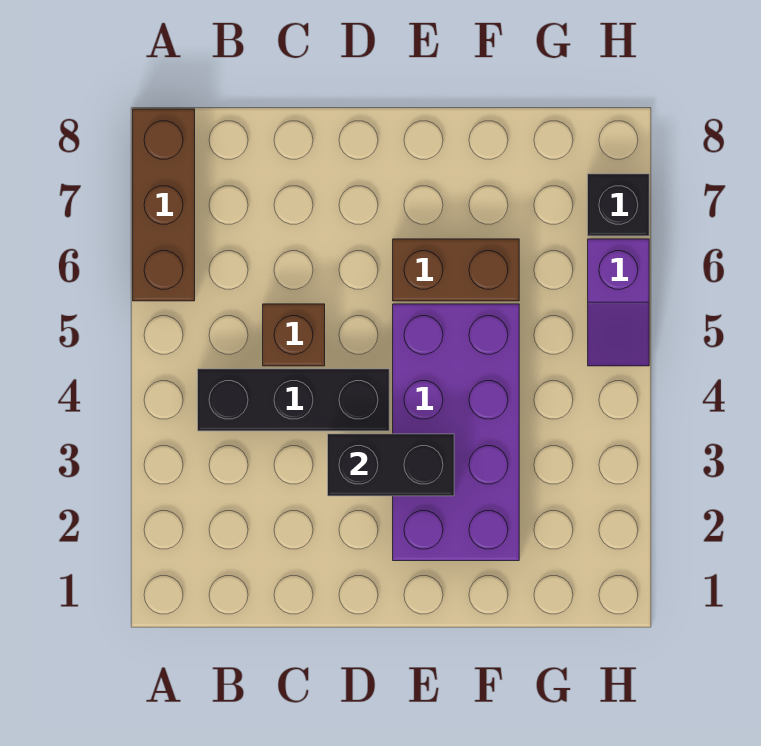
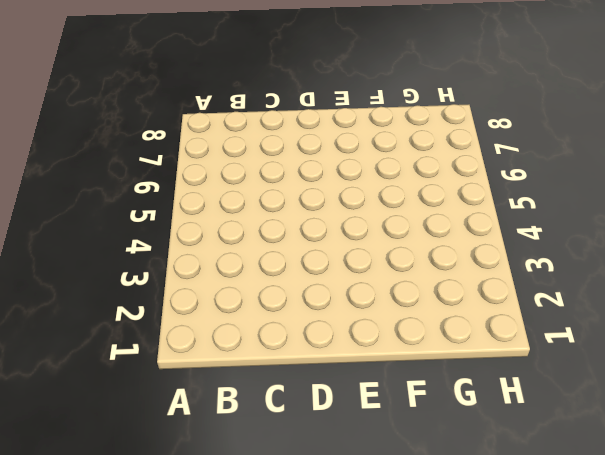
none -> brown 1x3 brick [133,109,195,301]
none -> black 1x3 brick [198,369,389,431]

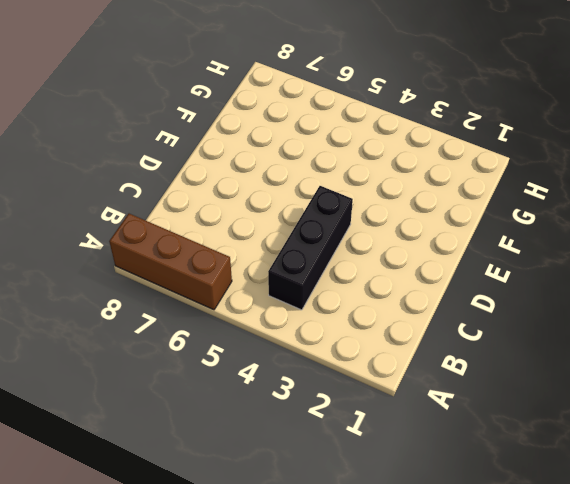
none -> brown 1x1 brick [263,304,325,366]
none -> purple 2x4 brick [393,304,519,561]

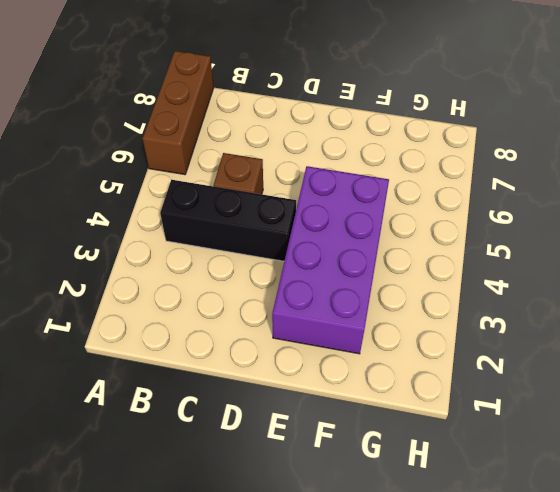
none -> brown 1x2 brick [393,239,519,301]
none -> purple 1x2 slope [588,239,649,366]

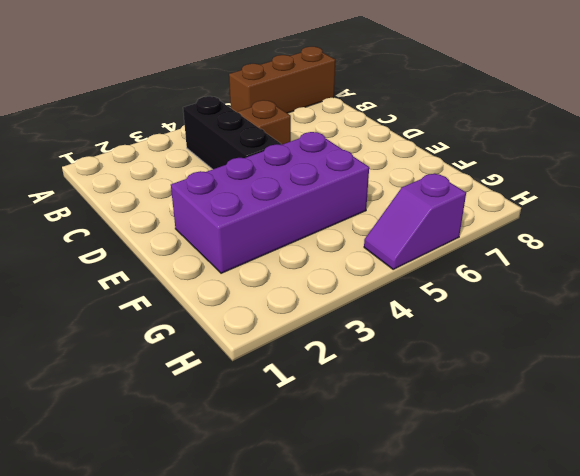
none -> brown 1x2 brick [393,239,519,301]
none -> black 1x1 brick [588,174,649,236]

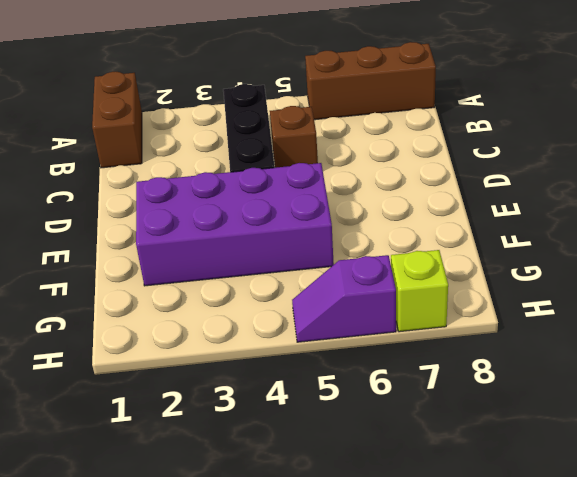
brown 1x2 brick [92,72,142,168] -> brown 1x2 brick moved to [393,239,519,301]
lime 1x1 brick [391,250,448,332] -> black 1x1 brick [588,174,649,236]
none -> black 1x2 brick [328,434,454,496]

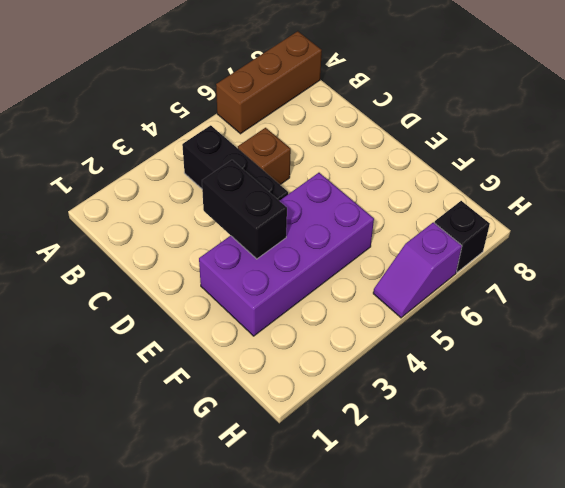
none -> brown 1x2 brick [393,239,519,301]

